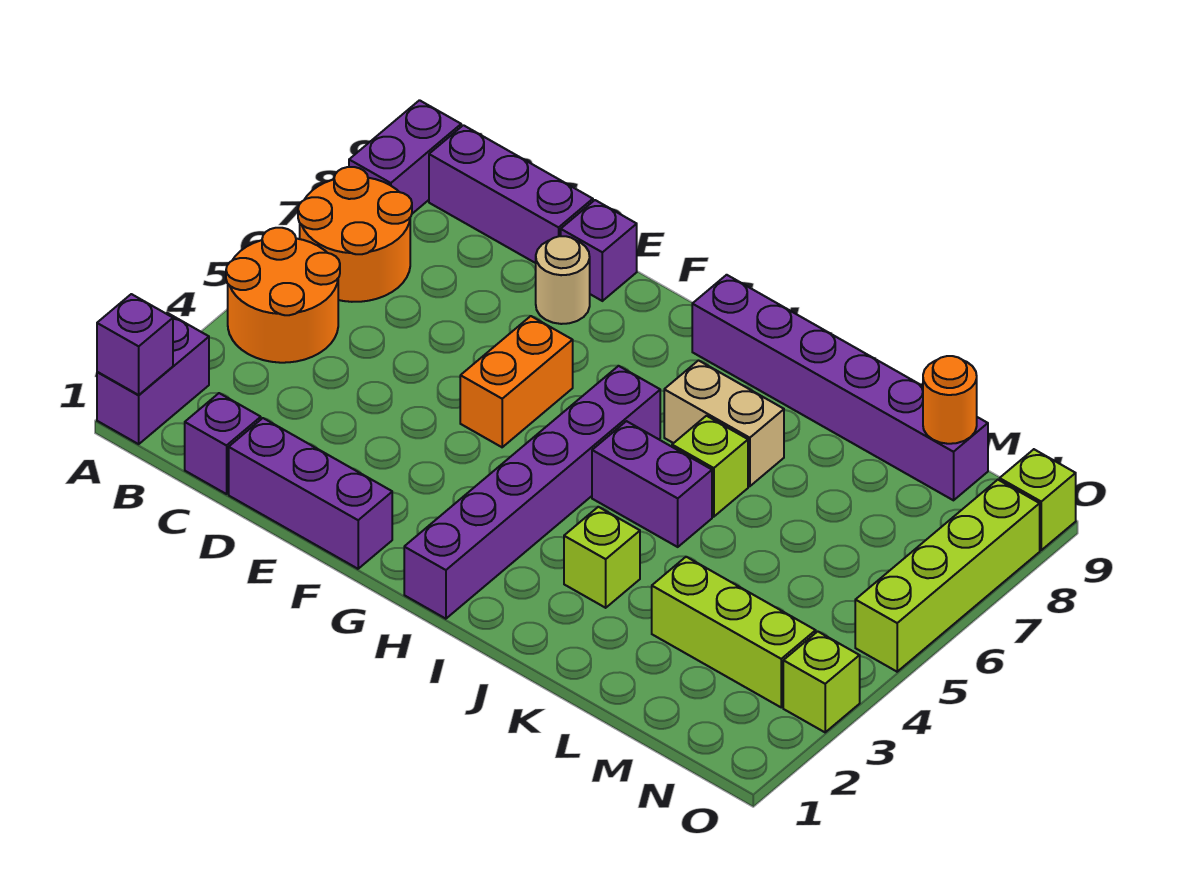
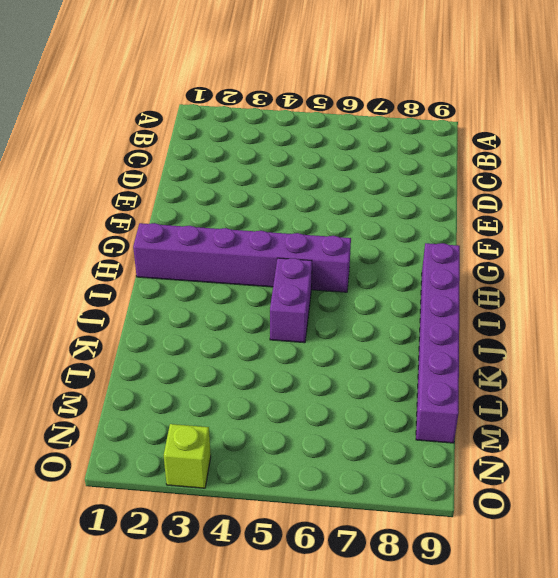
none -> purple 1x2 brick [97,313,209,444]
none -> orange 2x2 round brick [226,228,340,363]
none -> orange 2x2 round brick [298,167,412,302]

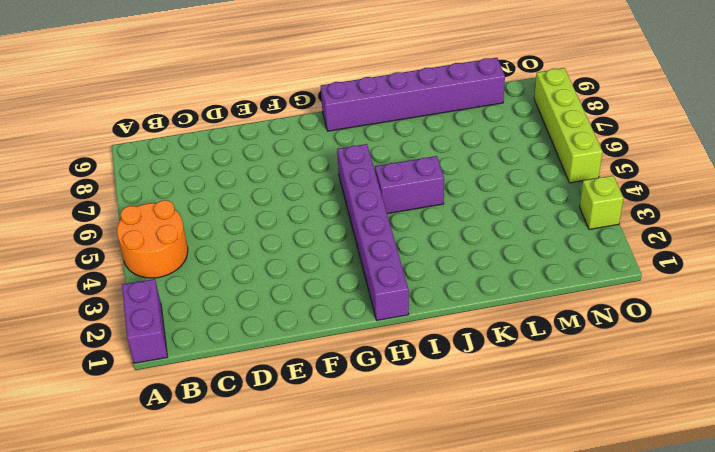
none -> orange 2x2 round brick [298,167,412,302]
none -> purple 1x2 brick [349,100,461,214]
none -> purple 1x3 brick [429,125,593,263]

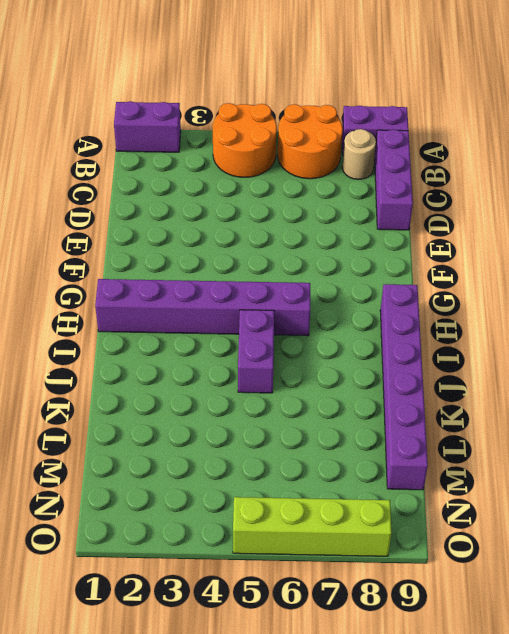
tan 1x1 round brick [342,129,376,180] -> tan 1x1 round brick moved to [536,236,590,324]
none -> purple 1x1 brick [185,393,261,494]
none -> purple 1x3 brick [229,418,392,569]
none -> purple 1x1 brick [561,200,637,301]

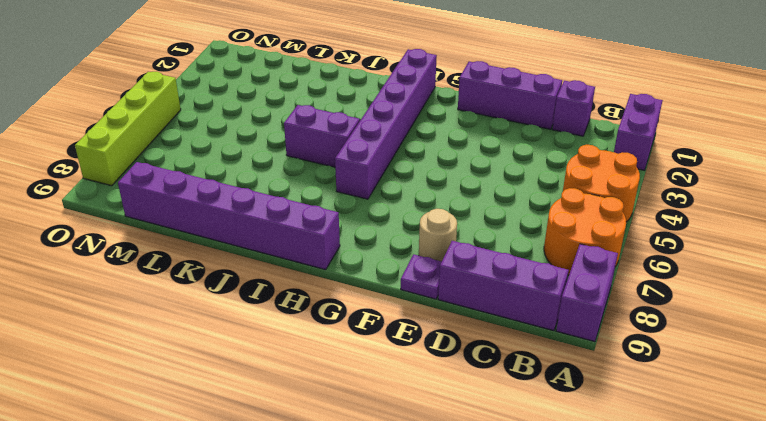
purple 1x1 plate [401,254,442,299] -> purple 1x1 brick [561,200,637,301]
none -> orange 1x2 brick [460,316,573,447]
none -> tan 1x2 brick [664,360,784,486]
none -> lime 1x1 brick [564,507,640,608]

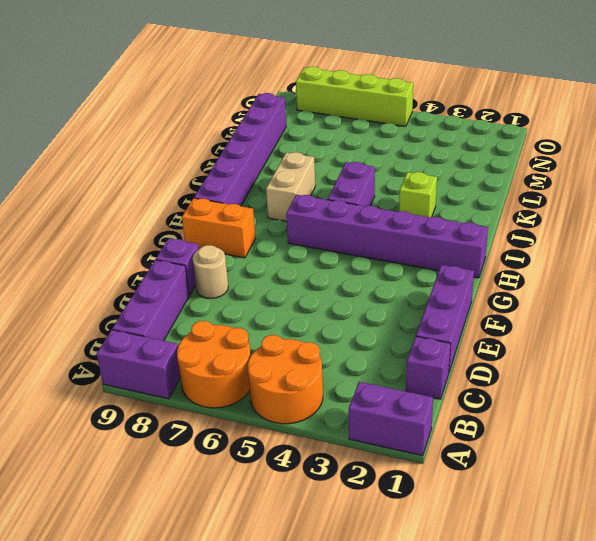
orange 1x2 brick [182,198,256,258] -> orange 1x2 brick moved to [460,316,573,447]
none -> lime 1x1 brick [672,416,748,517]
none -> lime 1x3 brick [652,557,816,707]
none -> lime 1x1 brick [783,632,860,732]

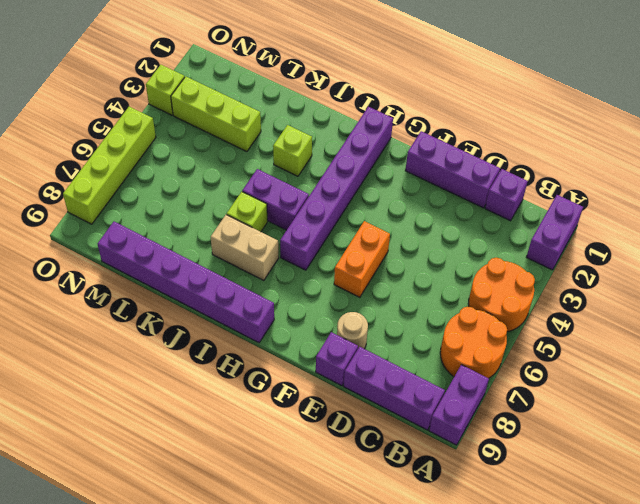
none -> lime 1x1 brick [1000,449,1076,550]
none -> purple 1x1 brick [97,294,173,395]
none -> orange 1x1 round brick [923,356,977,444]

